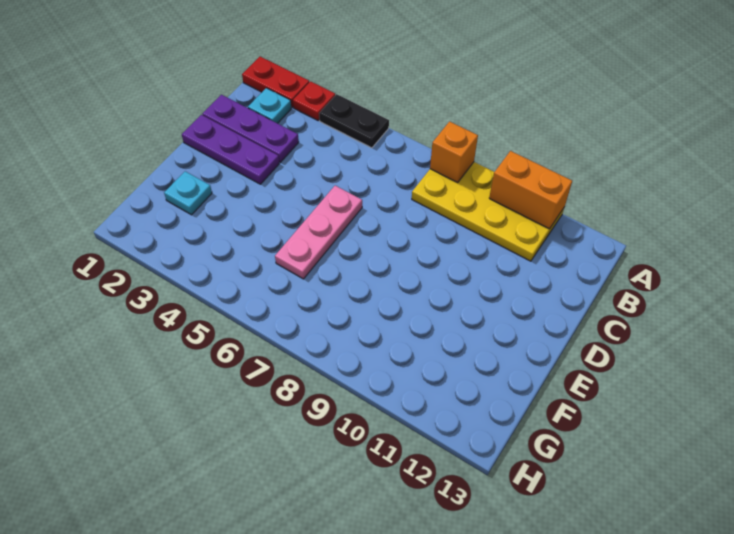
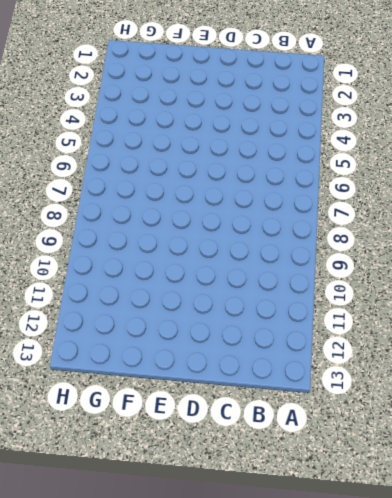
none -> red 1x2 plate [242,57,309,107]
none -> red 1x1 plate [293,81,335,120]

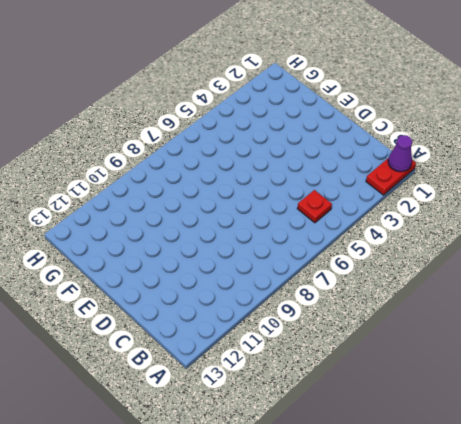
purple 1x1 cone [388,135,412,172] -> none
red 1x1 plate [297,190,332,223] -> red 1x1 plate moved to [293,81,335,120]
none -> black 1x2 plate [319,94,389,148]
none -> yellow 2x4 plate [412,162,564,261]

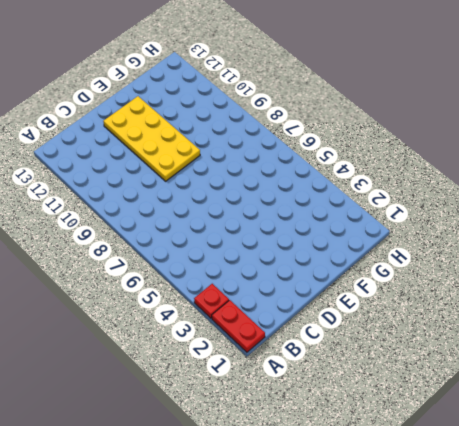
yellow 2x4 plate [103,96,200,181] -> yellow 2x4 plate moved to [412,162,564,261]
none -> black 1x2 plate [319,94,389,148]
none -> cyan 1x1 plate [248,88,292,123]

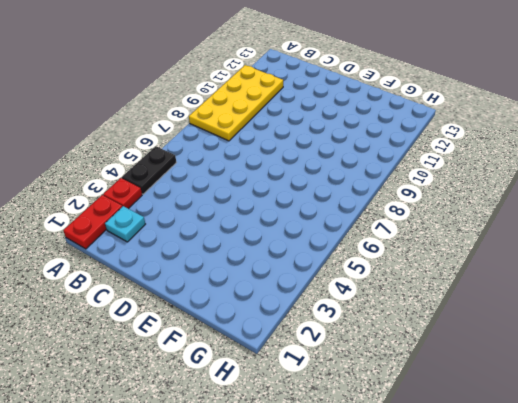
none -> purple 1x3 plate [202,95,299,162]
none -> purple 1x3 plate [182,115,279,184]

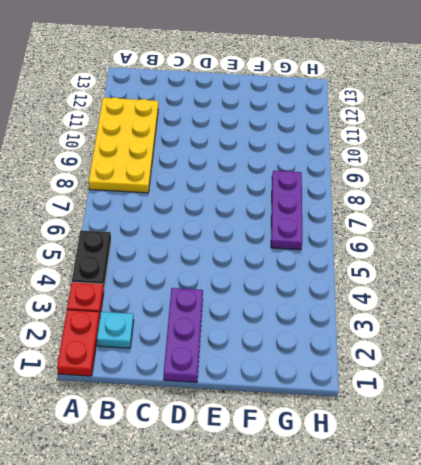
purple 1x3 plate [271,171,302,250] -> purple 1x3 plate moved to [202,95,299,162]
none -> pink 1x3 plate [275,186,362,279]
none -> cyan 1x1 plate [164,171,212,215]

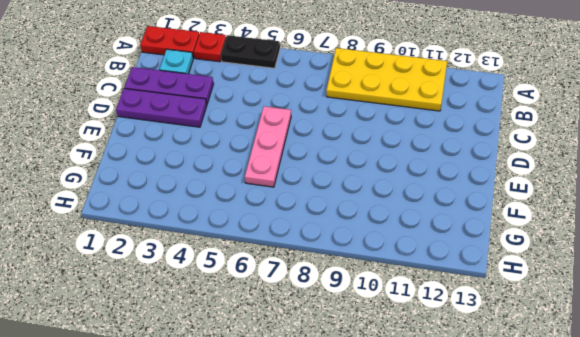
none -> cyan 1x1 plate [164,171,212,215]
none -> orange 1x1 brick [430,121,478,183]

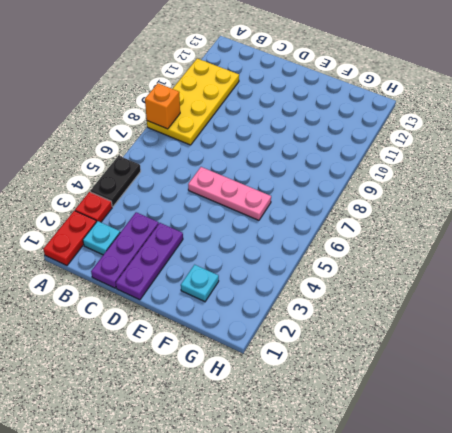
none -> orange 1x2 brick [489,151,572,229]

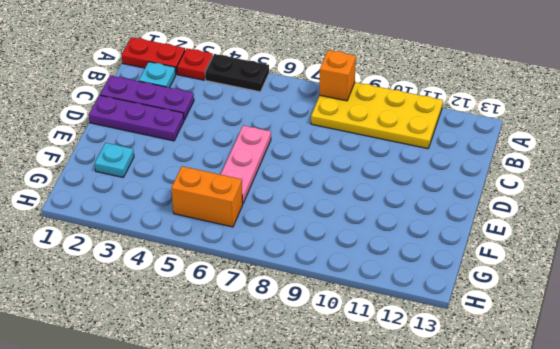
orange 1x2 brick [171,166,243,227] -> orange 1x2 brick moved to [489,151,572,229]

